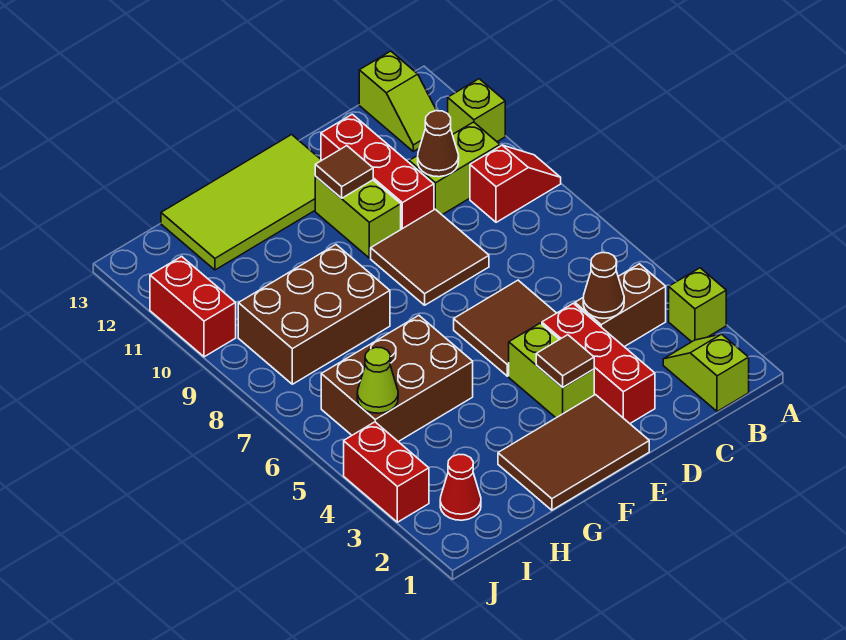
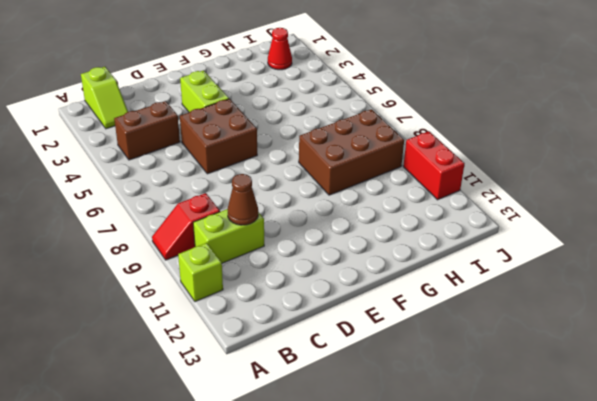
brown 2x2 brick [180,99,257,174] -> brown 2x2 tile [454,280,556,376]
none -> lime 1x1 brick [669,268,726,342]
none -> lime 1x2 slope [359,51,437,151]
none -> red 1x3 brick [542,303,655,423]

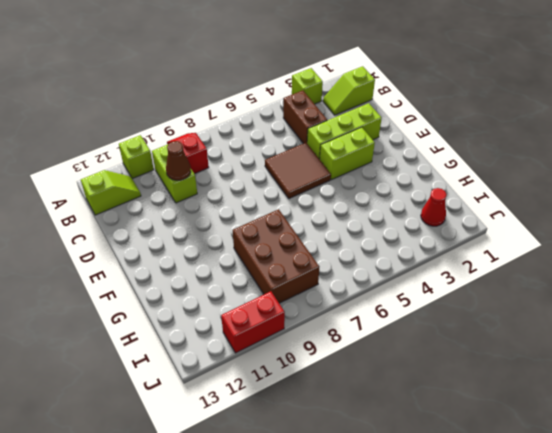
lime 1x3 brick [307,103,382,159] -> red 1x3 brick [542,303,655,423]
none -> brown 2x2 tile [371,209,489,305]
none -> red 1x3 brick [321,114,434,229]
none -> brown 2x3 tile [498,395,649,510]

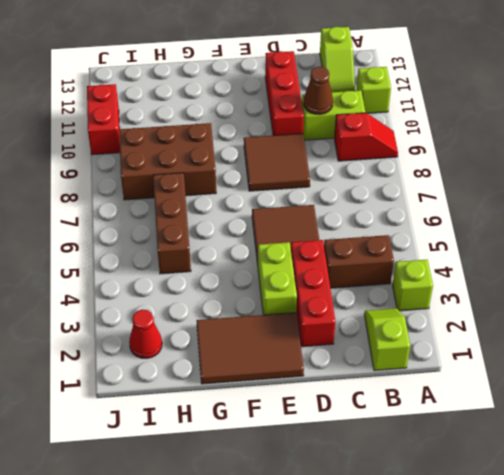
brown 1x3 brick [153,173,191,274] -> brown 2x3 brick [321,315,473,442]
none -> lime 1x2 brick [315,177,401,258]
none -> lime 2x4 tile [161,135,322,270]
none -> red 1x2 brick [344,422,429,522]

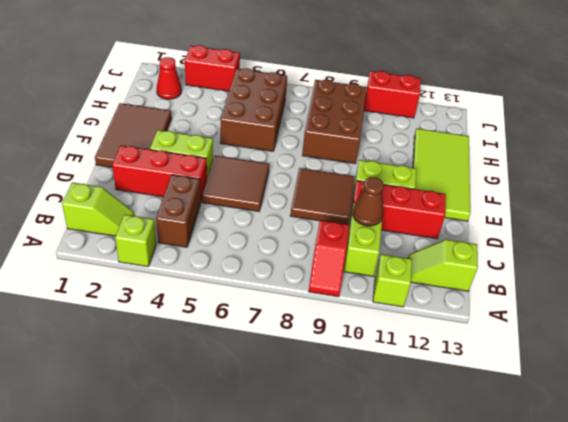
none -> brown 1x1 cone [583,253,624,318]
none -> brown 1x1 tile [536,335,594,387]
none -> brown 1x1 tile [315,146,373,198]

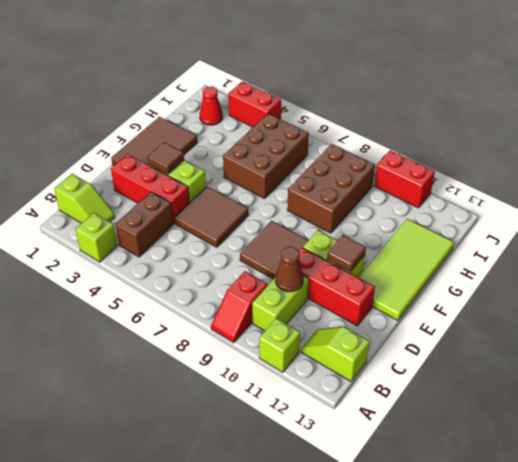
none -> brown 1x1 cone [583,253,624,318]
none -> lime 1x1 cone [357,347,398,413]

